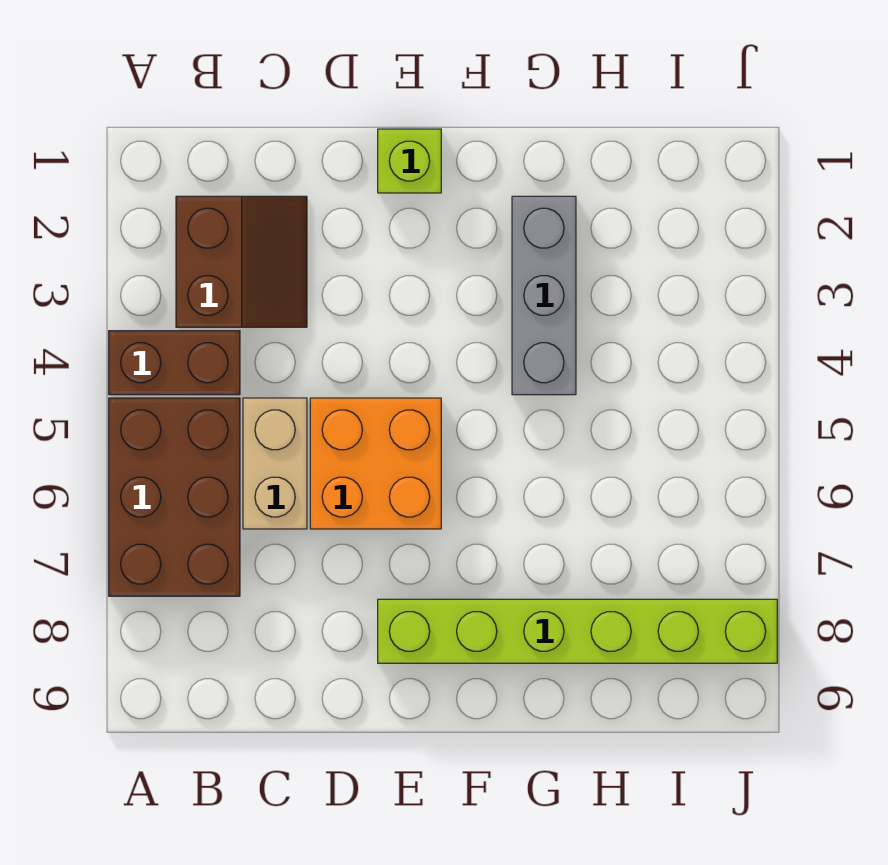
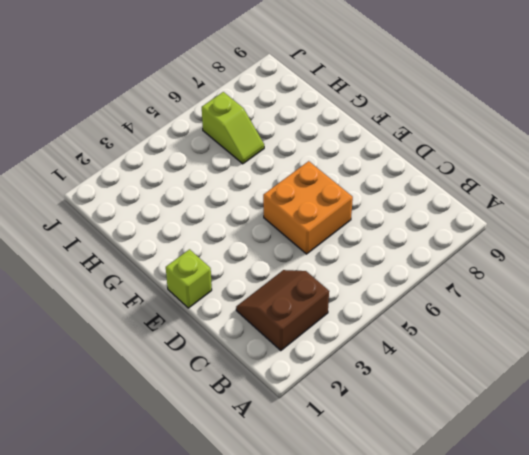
lime 1x2 slope [202,92,264,164] -> none
none -> brown 1x2 brick [109,331,240,395]
none -> brown 2x3 brick [109,398,240,596]

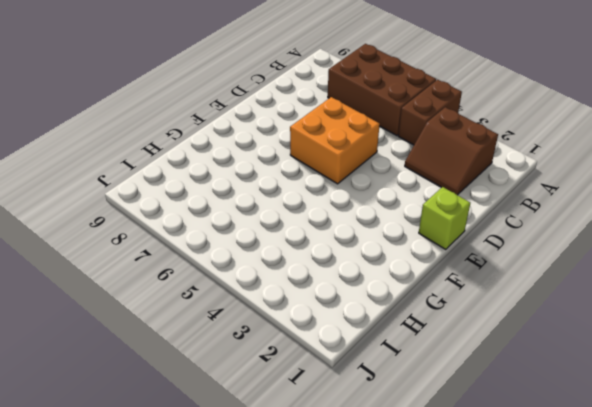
none -> tan 1x2 brick [243,398,307,529]
none -> lime 1x6 brick [378,599,777,663]

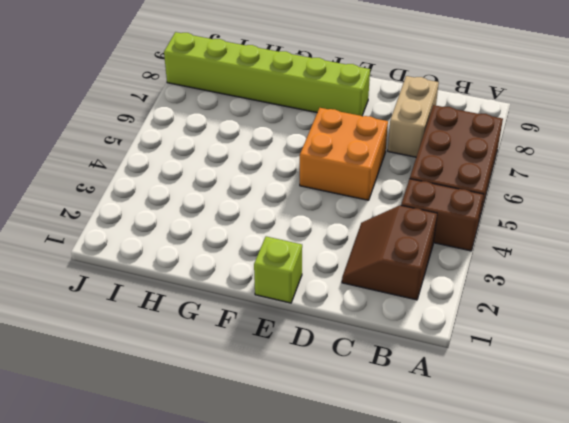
tan 1x2 brick [388,76,439,157] -> tan 1x2 brick moved to [243,398,307,529]
none -> grey 1x3 brick [512,196,576,395]

